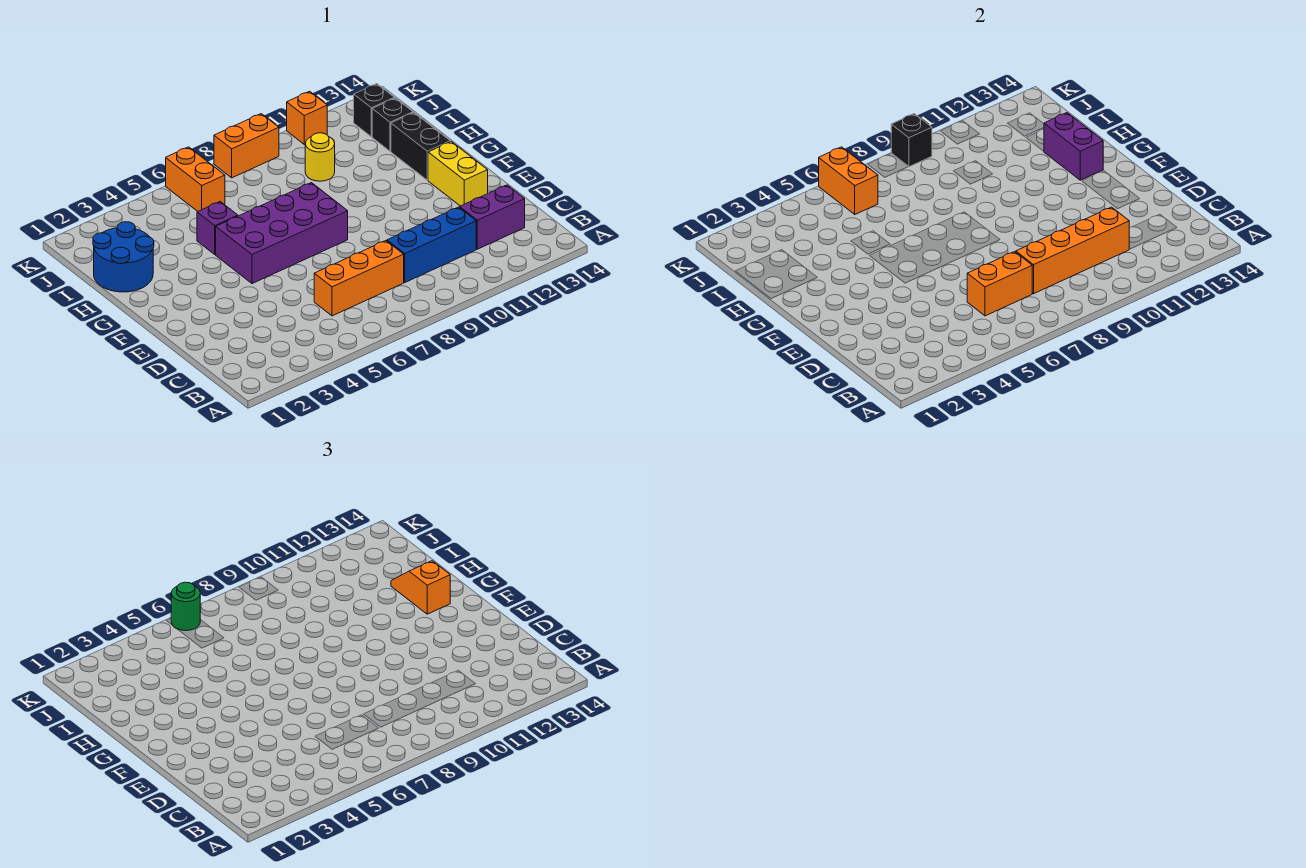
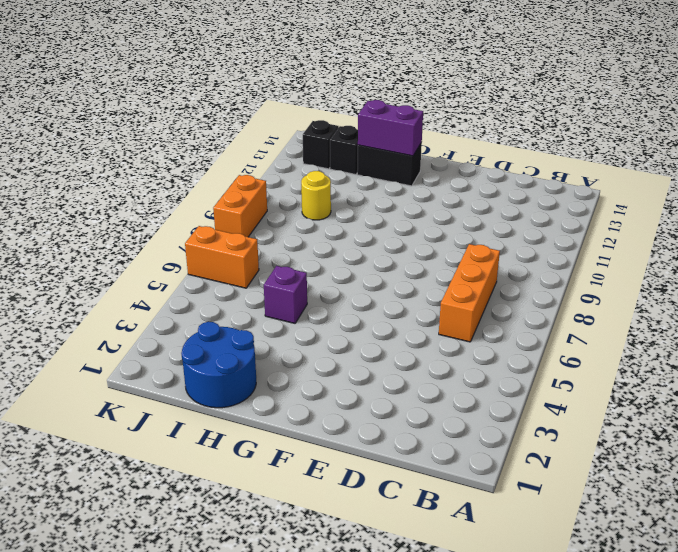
none -> blue 1x3 brick [387,207,476,282]
none -> purple 1x2 brick [460,185,525,249]
none -> yellow 1x2 brick [428,142,488,206]

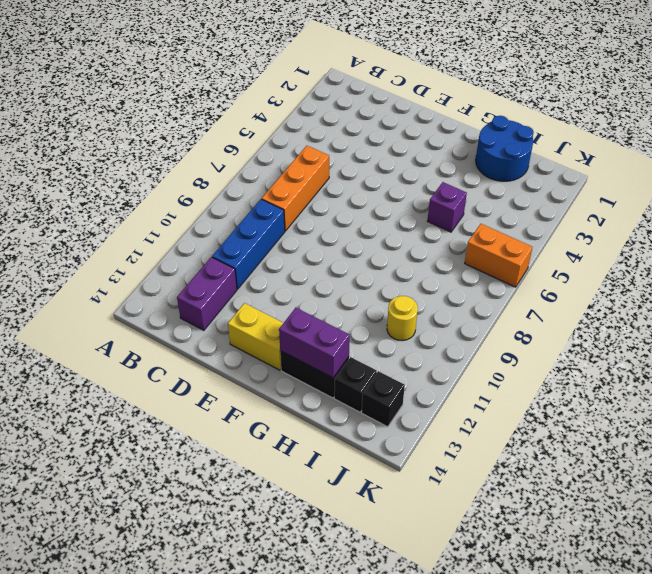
none -> purple 2x4 brick [216,183,348,284]
none -> orange 1x2 brick [214,114,279,178]
none -> orange 1x1 brick [287,91,327,145]

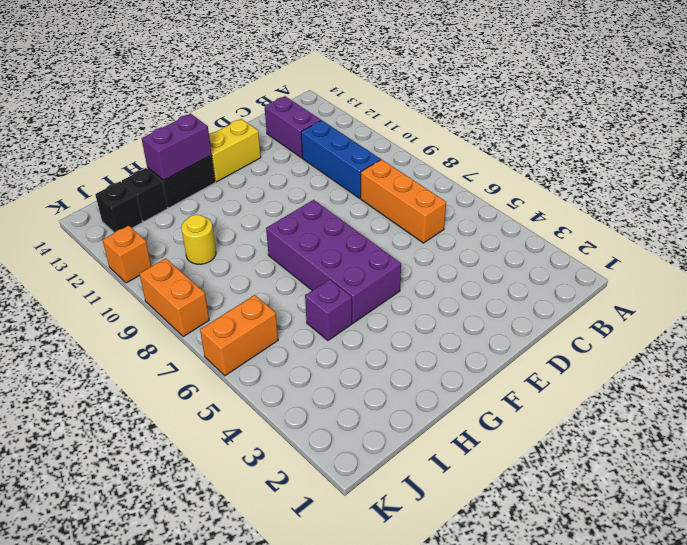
none -> blue 2x2 round brick [93,222,154,292]
none -> orange 1x2 brick [967,252,1032,316]
none -> orange 1x4 brick [1016,207,1129,294]

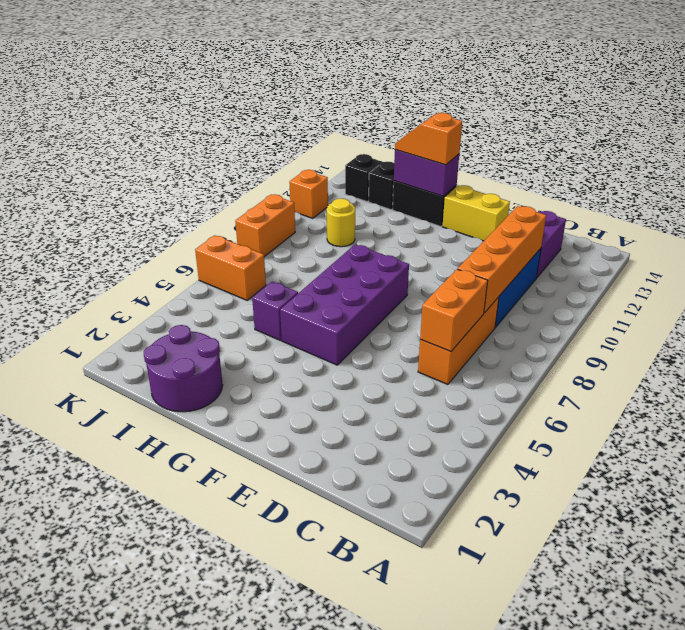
purple 2x2 round brick [144,325,223,412] -> blue 2x2 round brick [93,222,154,292]
none -> orange 1x2 brick [819,147,878,214]
none -> black 1x1 brick [891,114,932,167]
none -> green 1x1 round brick [171,582,200,631]

